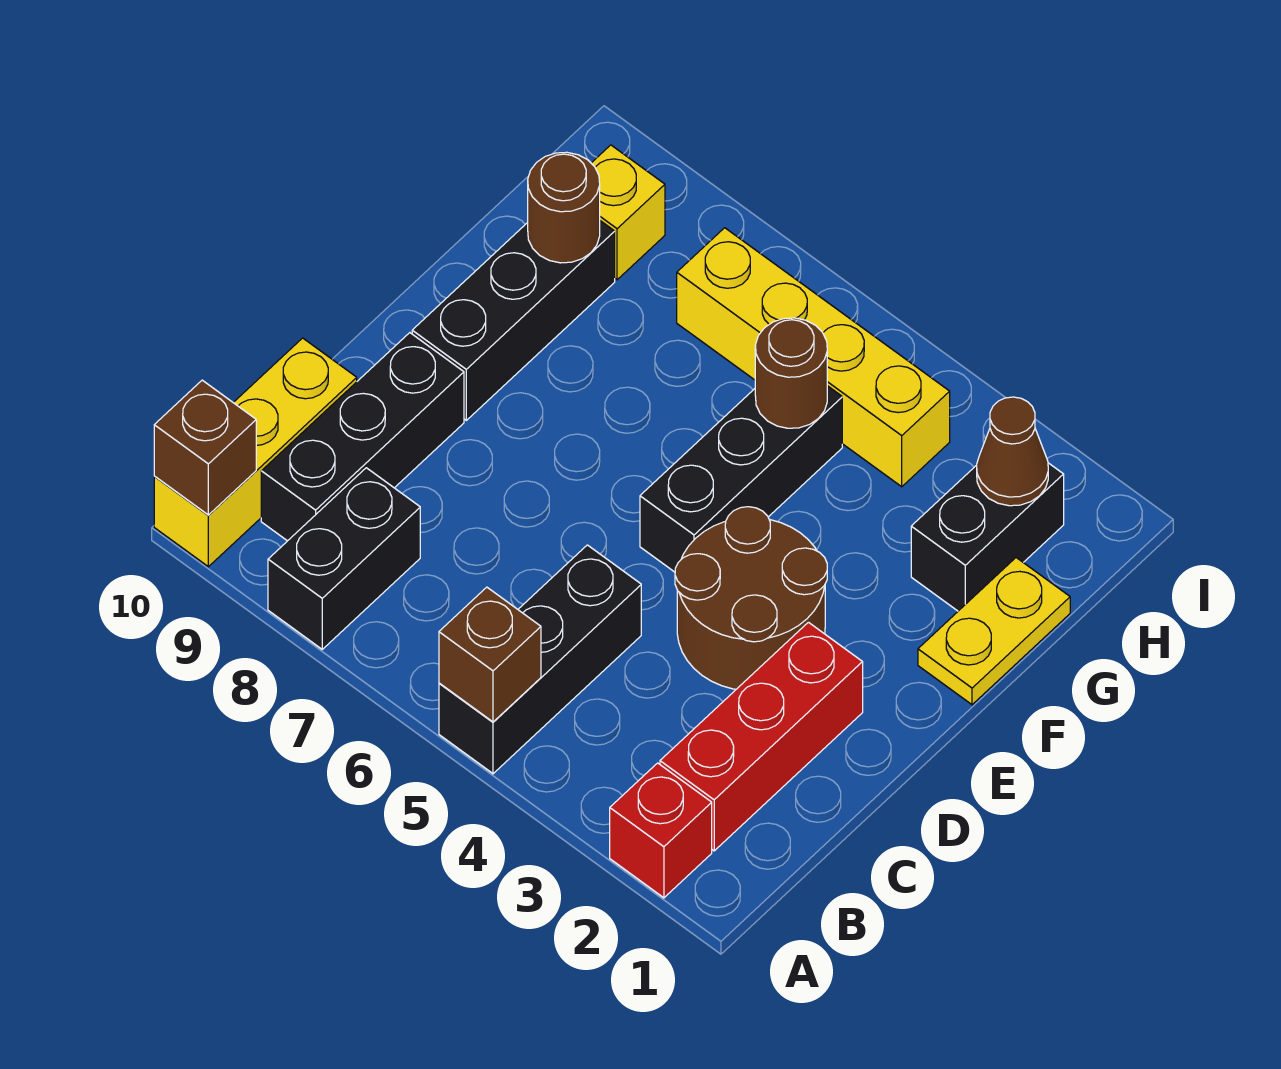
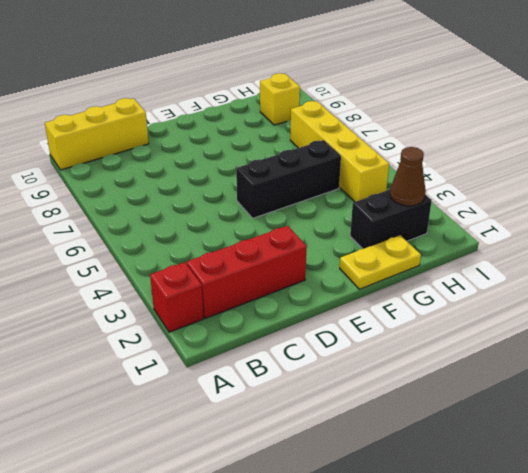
none -> black 1x3 brick [439,545,641,774]
none -> black 1x2 brick [268,468,420,649]
none -> black 1x3 brick [261,333,464,541]

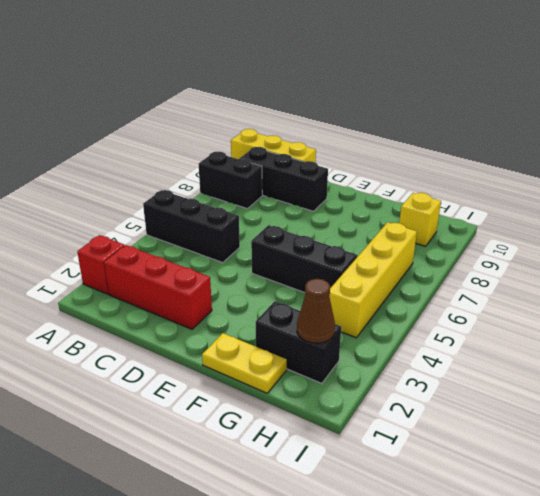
none -> brown 2x2 round brick [675,507,827,689]
none -> black 1x3 brick [412,221,615,420]
none -> brown 1x1 brick [439,587,541,722]

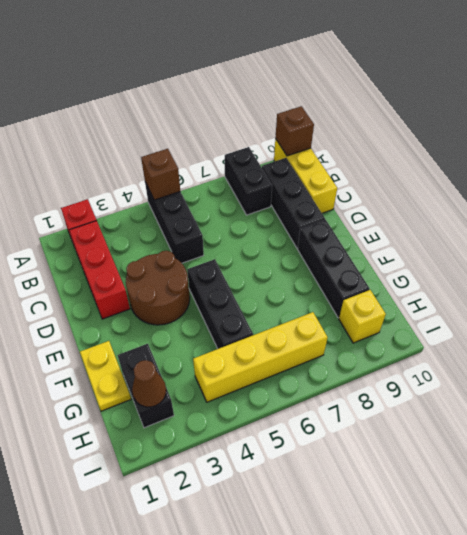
none -> brown 1x1 round brick [755,318,827,428]
none -> brown 1x1 round brick [528,152,600,263]

